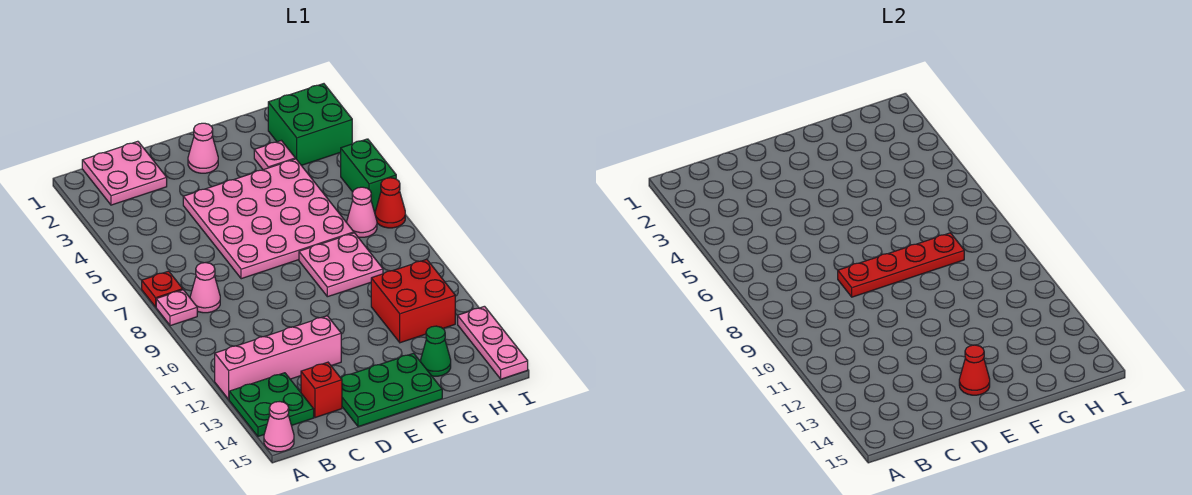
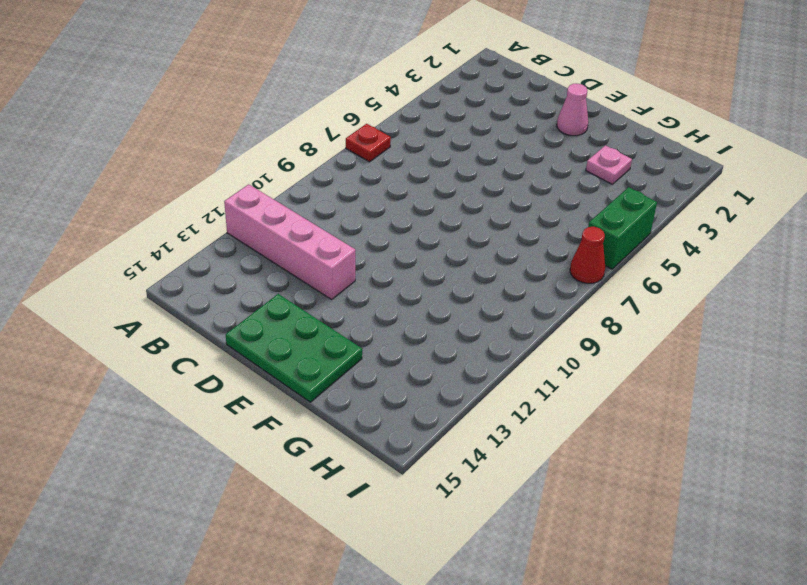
none -> pink 1x1 plate [156,290,197,326]
none -> green 2x2 plate [229,373,314,436]
none -> pink 1x1 cone [264,402,294,452]

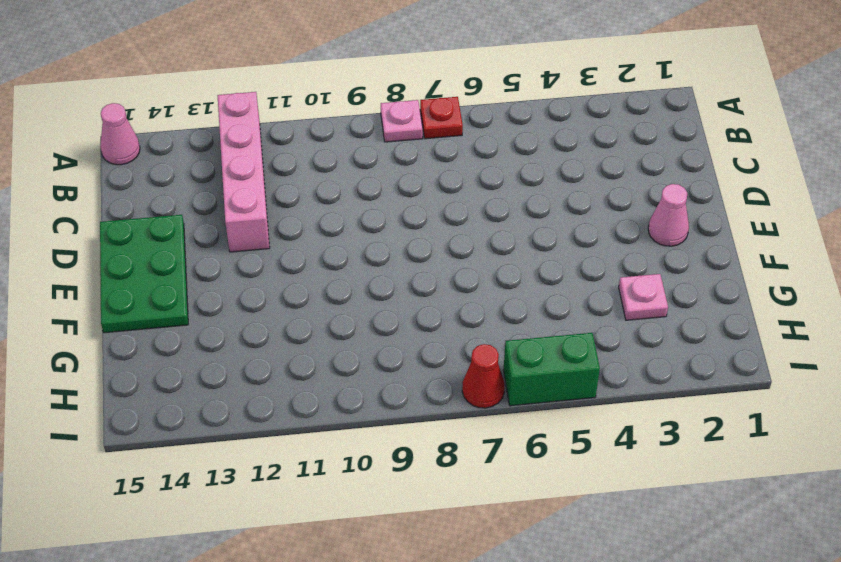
none -> green 2x2 plate [229,373,314,436]
none -> pink 2x2 plate [82,141,167,205]
none -> pink 1x1 cone [190,263,220,313]

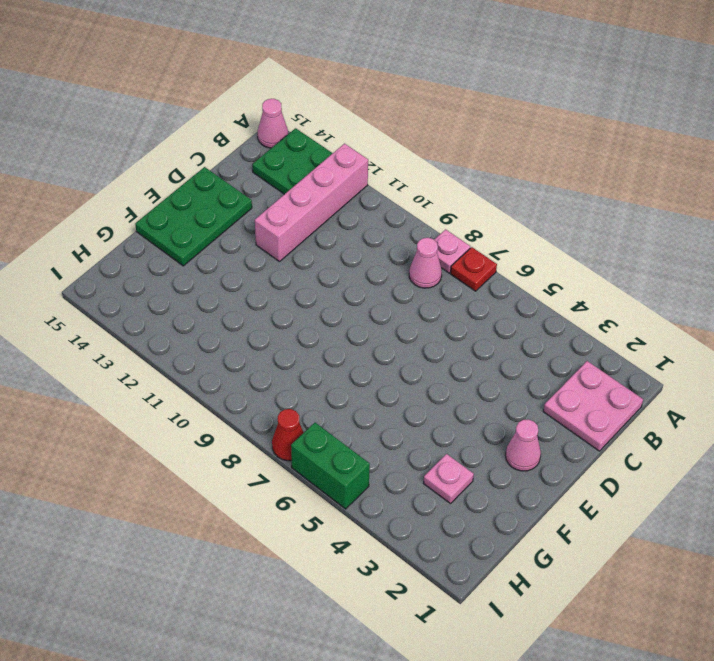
none -> red 1x1 brick [301,362,342,418]
none -> pink 4x4 plate [183,159,354,279]
none -> pink 2x2 plate [299,233,383,297]

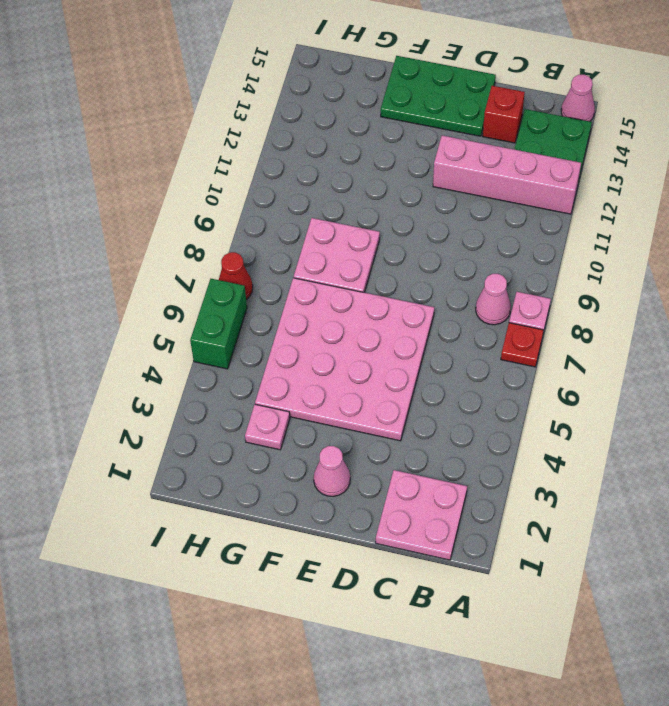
none -> red 2x2 brick [371,259,455,343]
none -> green 1x1 cone [421,326,451,376]
none -> green 2x2 brick [268,84,352,165]

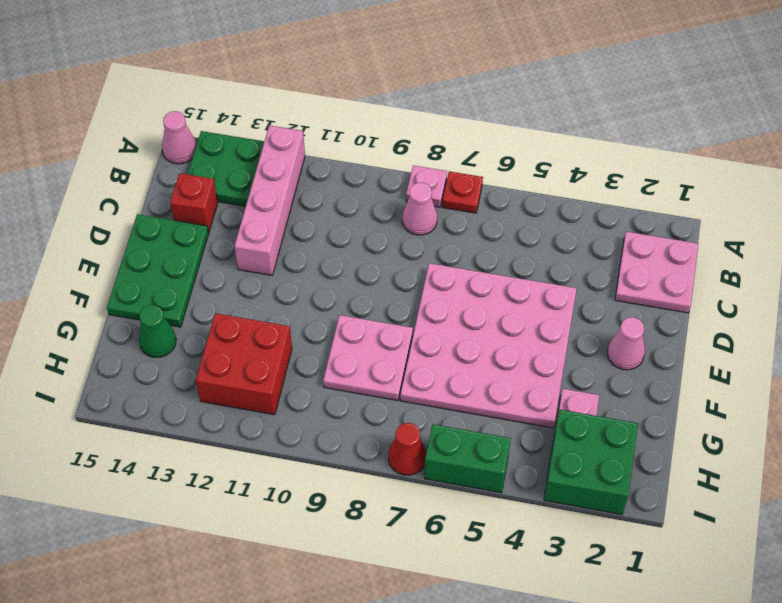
none -> pink 1x1 cone [347,187,377,237]
none -> pink 1x3 plate [458,306,528,379]
none -> red 1x4 plate [838,233,964,297]

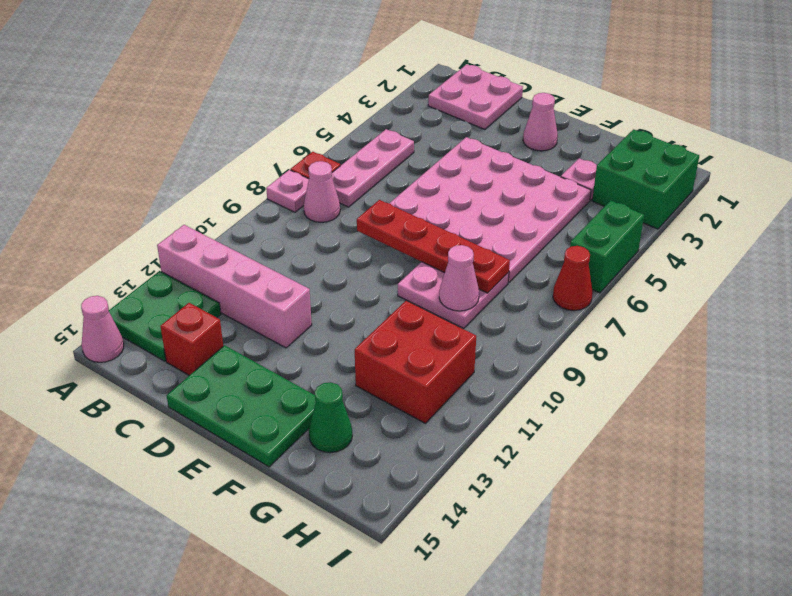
pink 1x3 plate [332,129,414,207] -> pink 1x3 plate moved to [458,306,528,379]
pink 1x1 cone [439,245,479,311] -> pink 1x1 cone moved to [347,187,377,237]
none -> red 1x1 cone [959,345,990,395]

